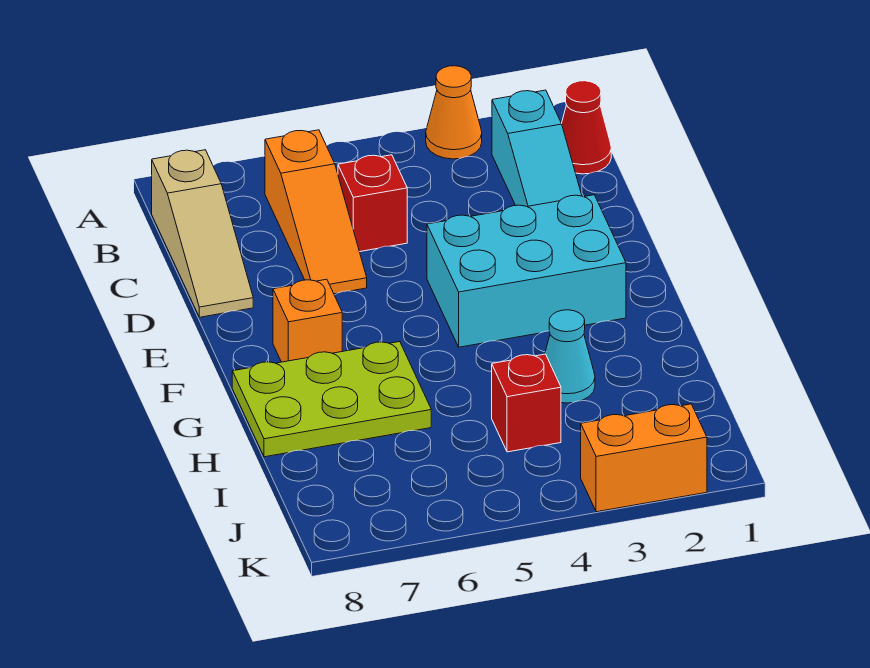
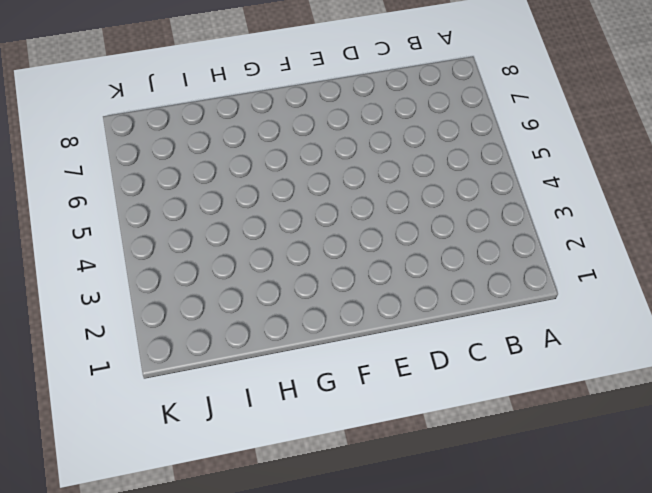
none -> orange 1x1 cone [426,66,482,159]
none -> red 1x1 cone [562,81,611,174]
none -> cyan 1x3 slope [492,90,582,207]

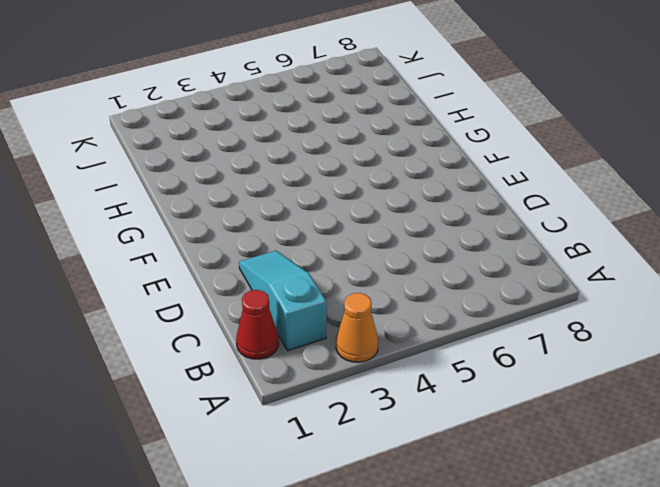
none -> orange 1x3 slope [265,130,367,294]
none -> tan 1x3 slope [152,150,253,317]
none -> red 1x1 brick [338,155,407,252]

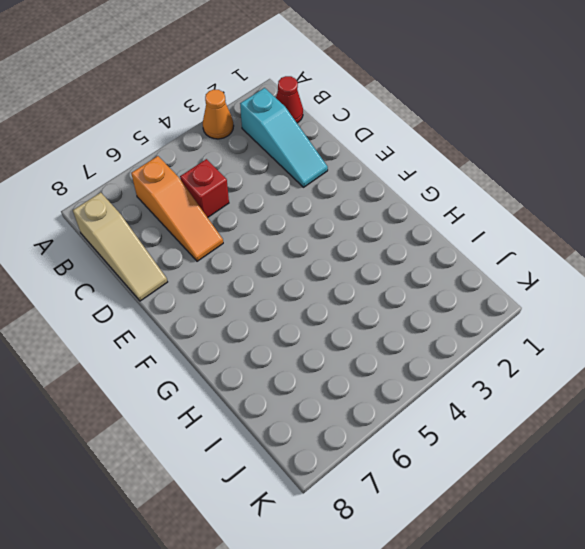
none -> cyan 2x3 brick [427,195,626,347]
none -> orange 1x1 brick [273,279,342,362]
none -> lime 2x3 plate [232,342,431,457]

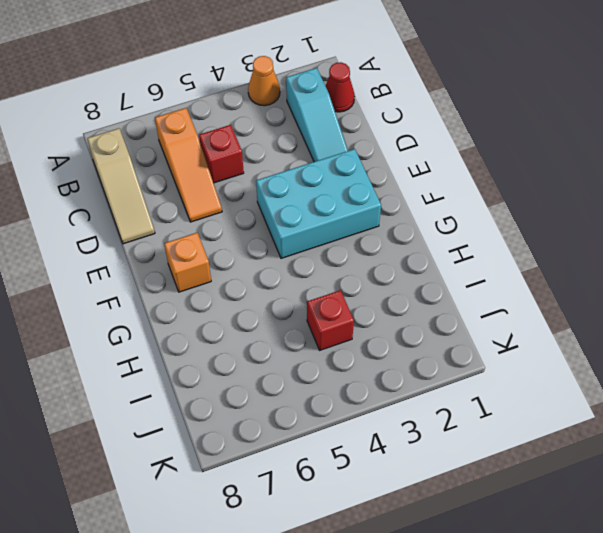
none -> lime 2x3 plate [232,342,431,457]
none -> cyan 1x1 cone [545,310,595,403]
none -> orange 1x2 brick [581,404,707,512]

